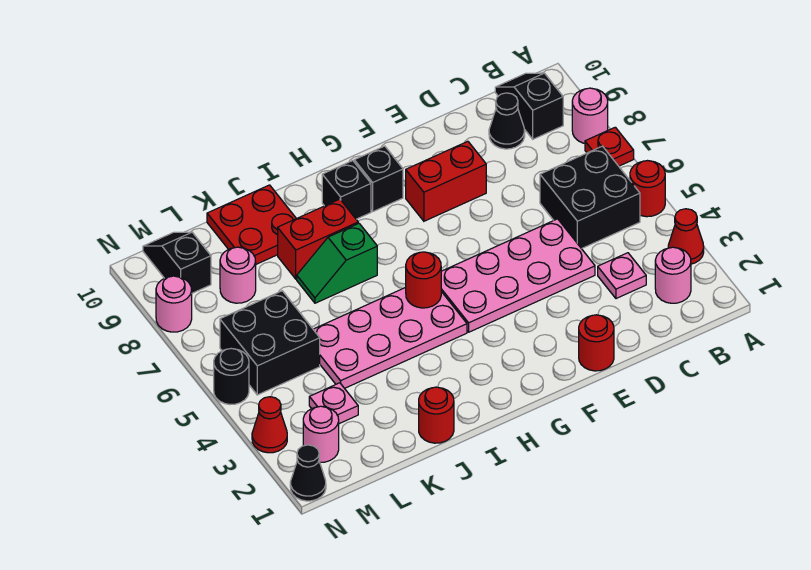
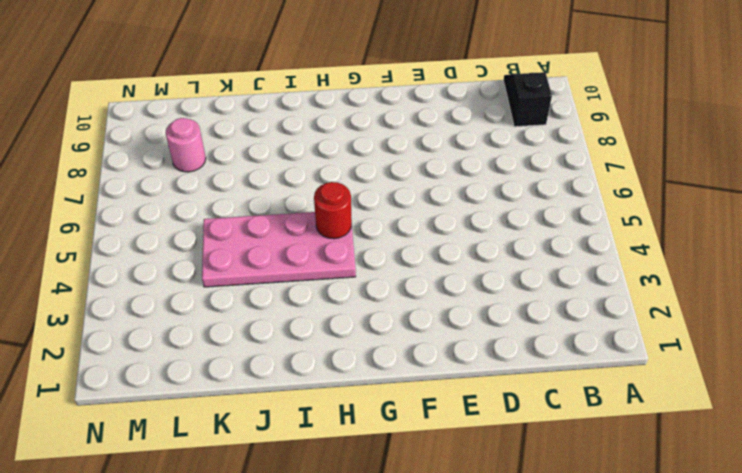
none -> red 1x1 cone [668,209,704,264]
none -> red 1x1 round brick [630,161,665,217]
none -> red 1x1 plate [585,127,634,166]

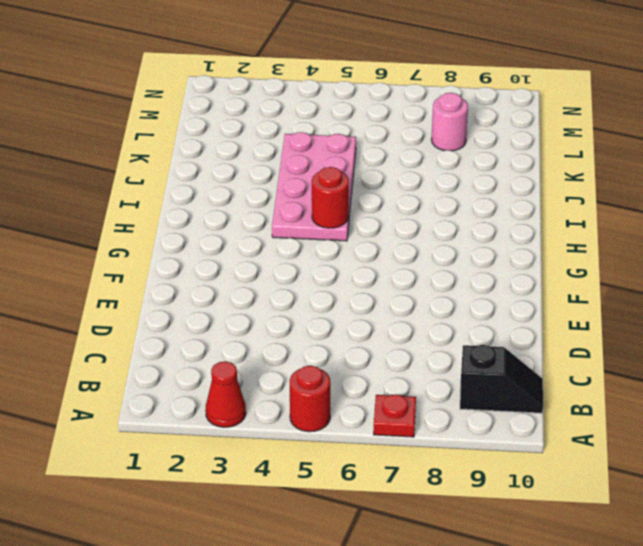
none -> pink 1x1 round brick [572,88,608,143]
none -> pink 1x1 round brick [655,247,691,303]
none -> black 2x2 brick [540,146,640,249]

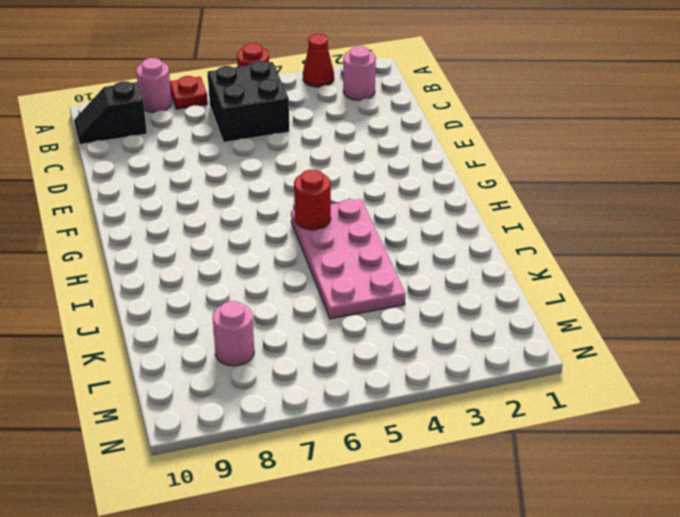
none -> pink 1x1 plate [598,253,646,299]
none -> black 1x1 cone [489,93,525,149]
none -> pink 2x4 plate [441,219,595,332]

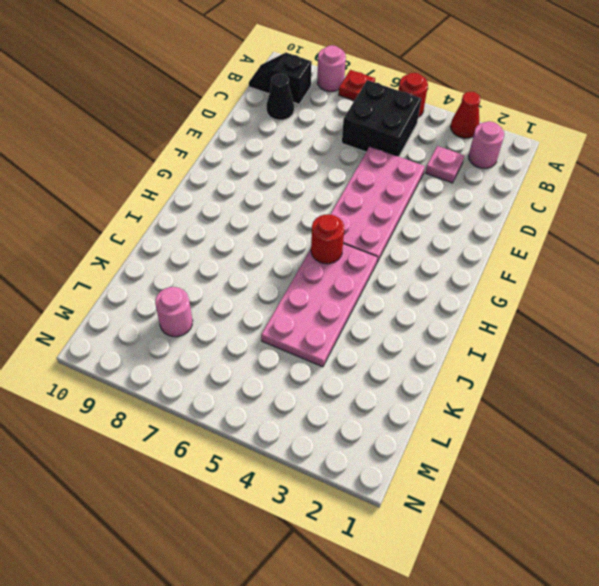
none -> red 1x1 round brick [579,315,614,371]
none -> red 1x2 brick [406,141,486,221]
none -> black 1x1 brick [354,146,403,211]

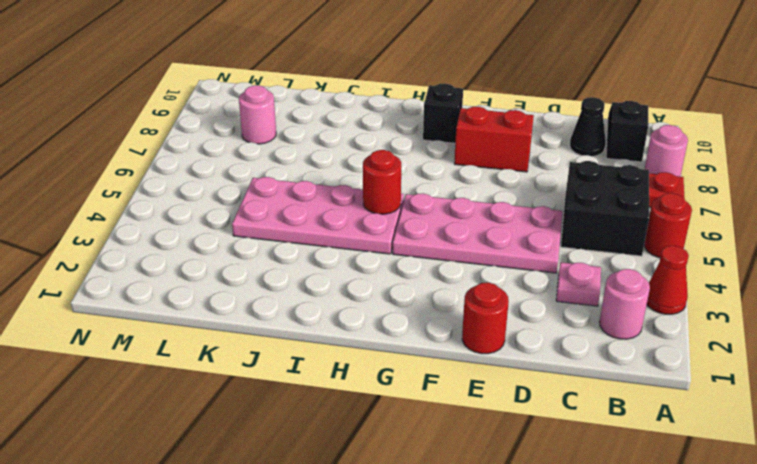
none -> black 1x1 brick [322,161,371,219]
none -> green 1x2 slope [297,223,377,303]
none -> red 1x2 brick [278,199,358,279]

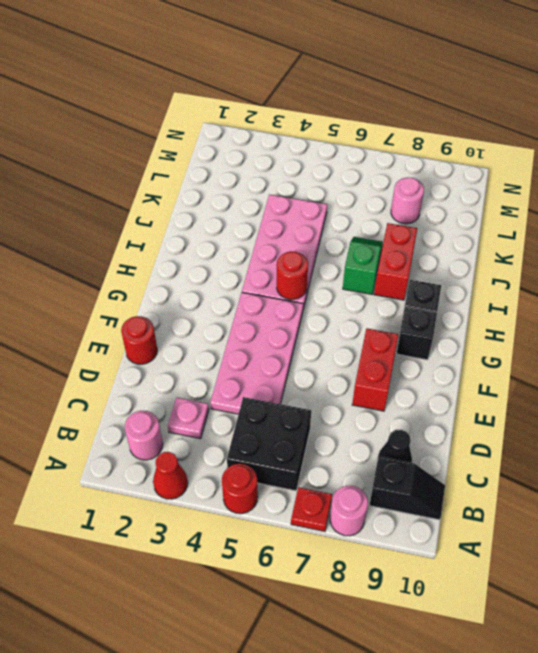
none -> red 1x1 round brick [419,387,454,443]
none -> red 2x2 plate [207,185,296,264]
none -> pink 1x1 plate [309,383,358,424]

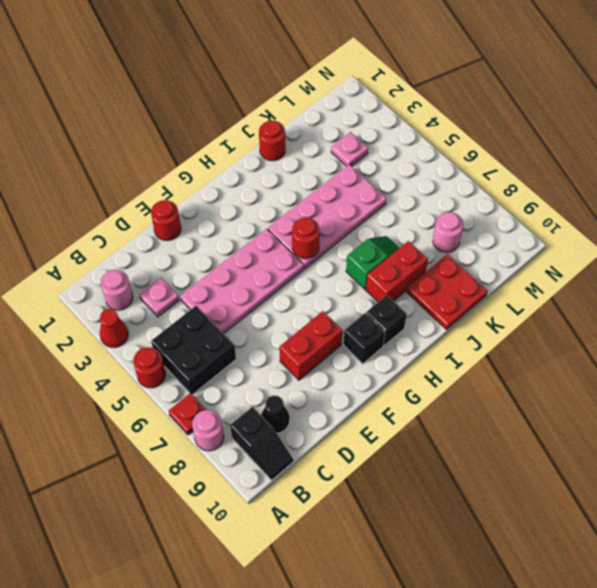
none -> black 2x2 brick [220,291,320,395]
none -> pink 1x1 round brick [303,406,339,462]
none -> black 1x2 slope [143,232,211,293]

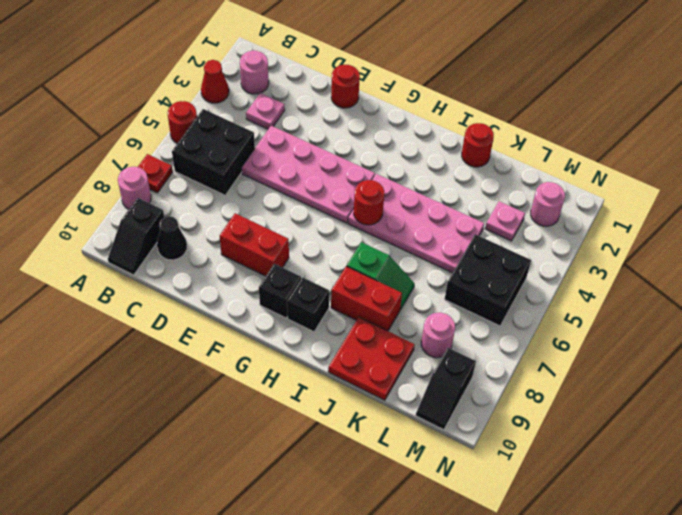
none -> black 1x1 cone [290,445,326,501]
none -> red 1x1 cone [252,397,287,453]
none -> black 1x1 round brick [214,348,249,405]

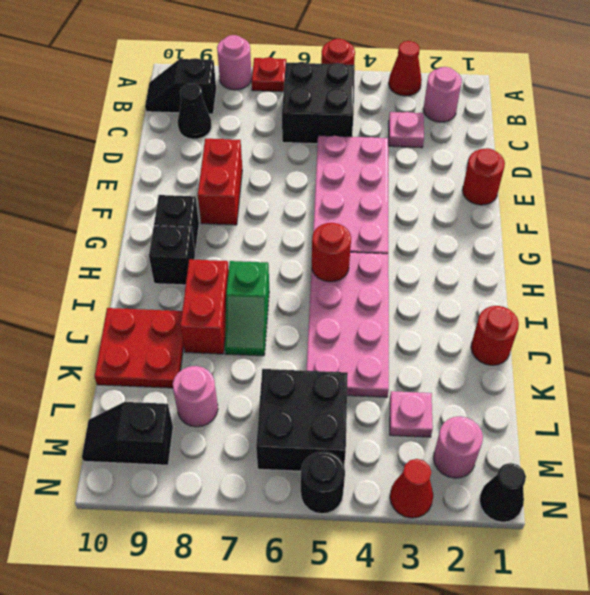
none -> pink 1x1 round brick [156,276,192,332]

